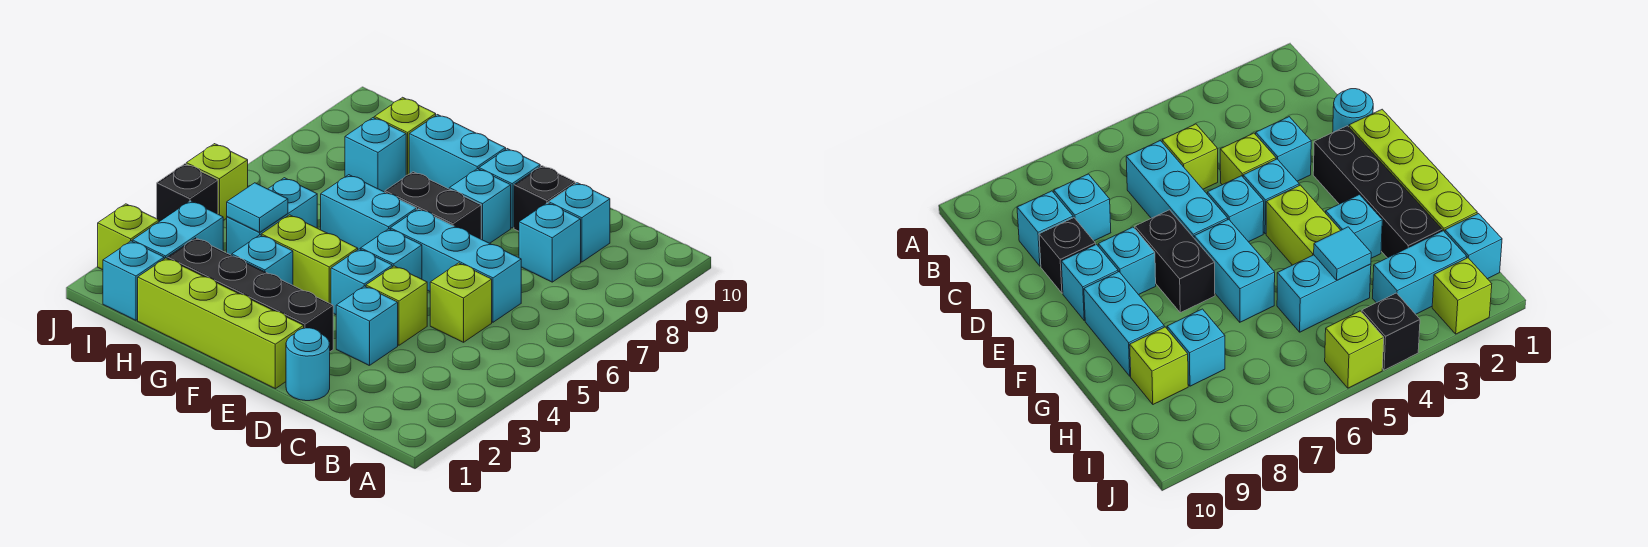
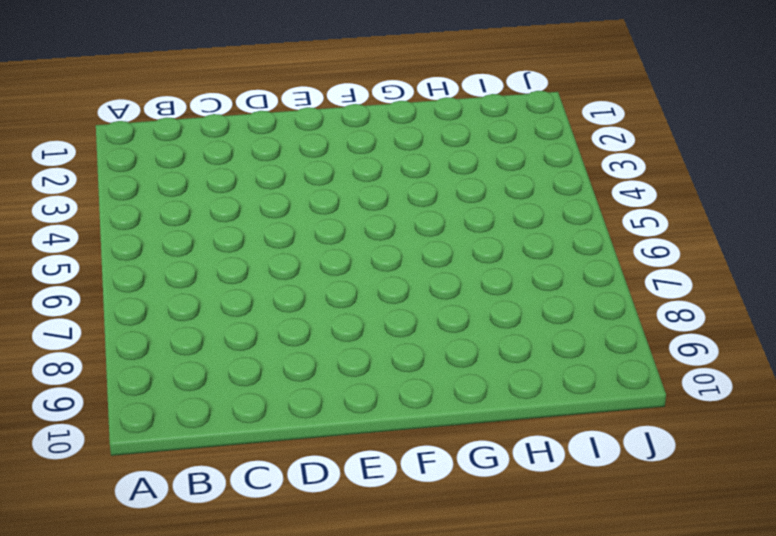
none -> lime 1x1 brick [430,263,492,342]
none -> cyan 1x3 brick [390,209,521,322]
none -> cyan 1x1 brick [519,203,581,282]

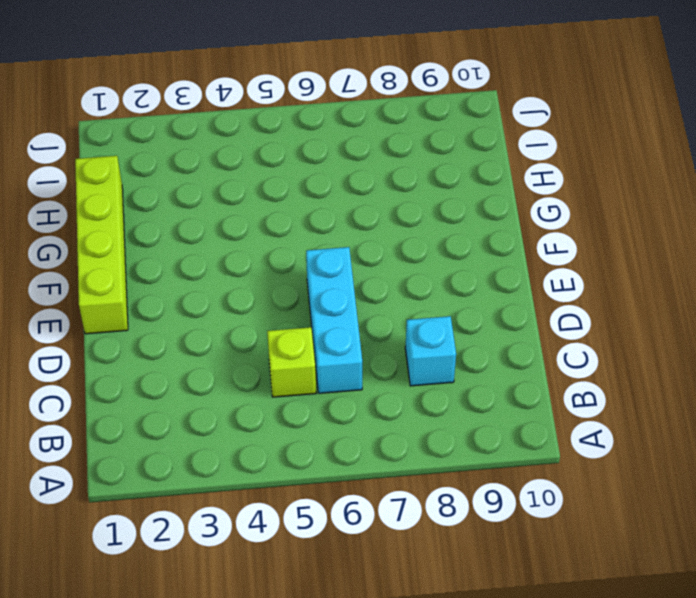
none -> cyan 1x1 brick [549,183,610,262]
none -> cyan 1x1 round brick [286,328,330,401]
none -> cyan 1x1 brick [336,286,398,366]

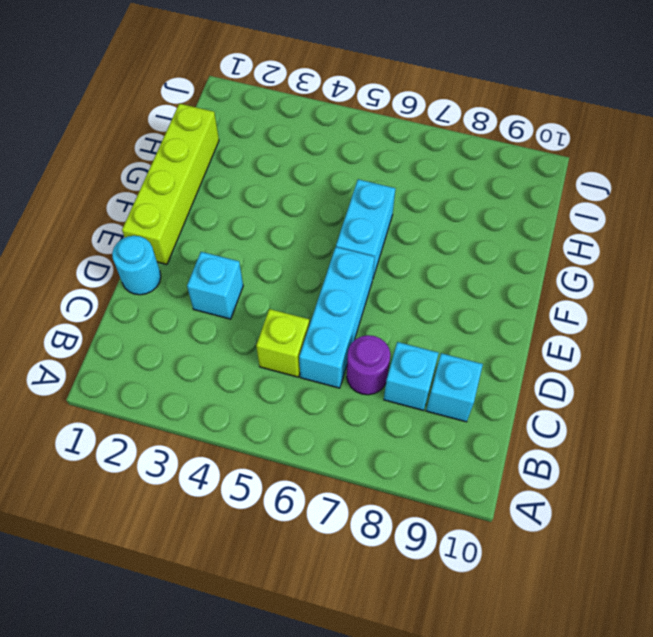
purple 1x1 round brick [347,335,390,395] -> none
none -> lime 1x1 brick [366,266,427,345]
none -> black 1x1 brick [514,166,575,231]
none -> black 1x4 brick [167,238,333,351]

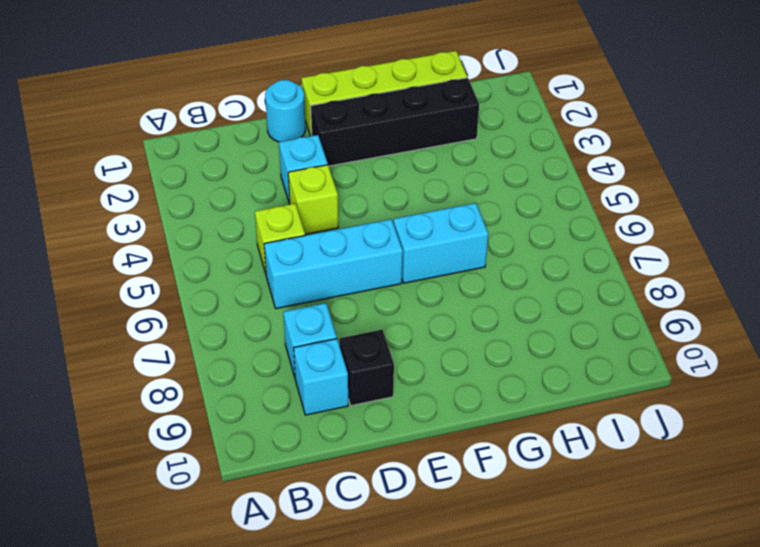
none -> cyan 1x1 brick [331,249,392,315]
none -> cyan 1x1 brick [361,229,422,279]
none -> black 1x2 brick [385,172,481,239]

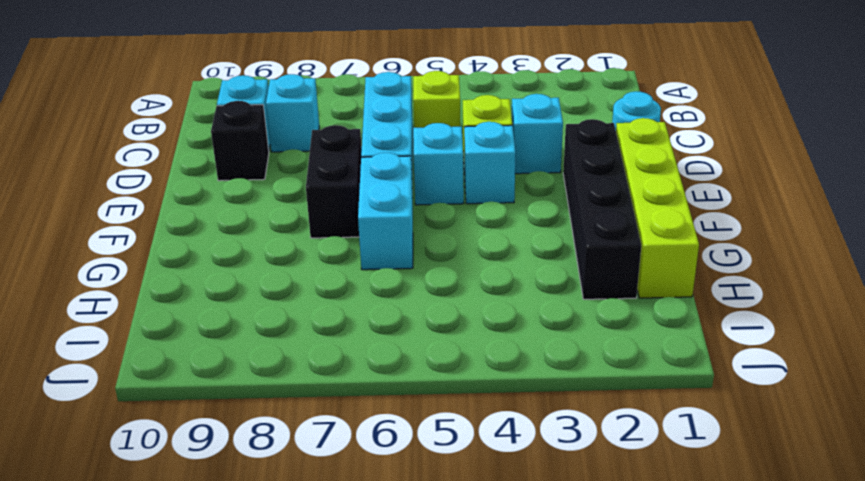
none -> cyan 1x1 brick [449,169,511,243]
none -> cyan 1x1 brick [479,149,540,228]
none -> lime 1x2 brick [261,215,358,304]

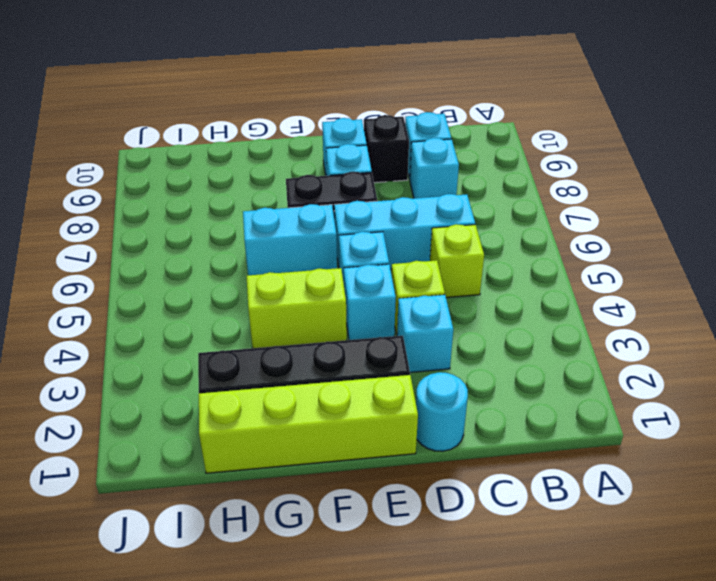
none -> cyan 1x2 brick [409,115,506,189]
none -> cyan 1x1 brick [232,235,293,285]
none -> cyan 1x2 brick [227,178,317,255]

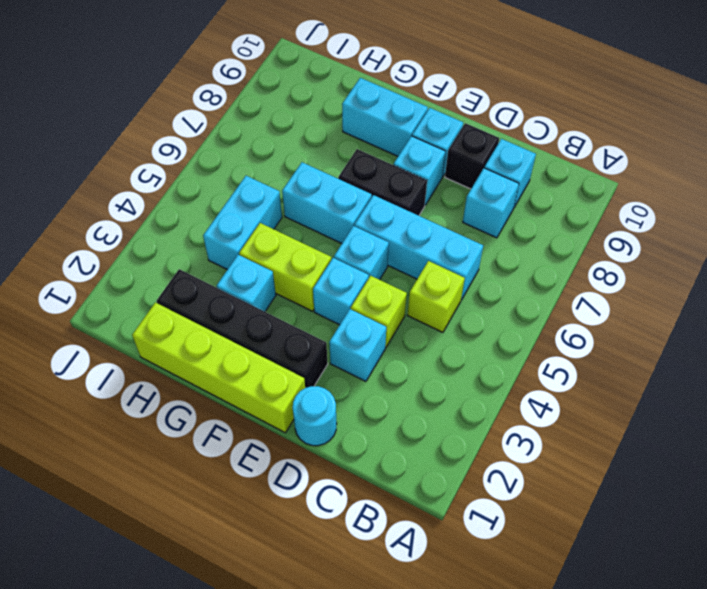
none -> cyan 1x1 brick [345,118,406,192]
none -> lime 1x1 brick [374,97,436,175]
none -> cyan 1x1 brick [103,241,164,320]

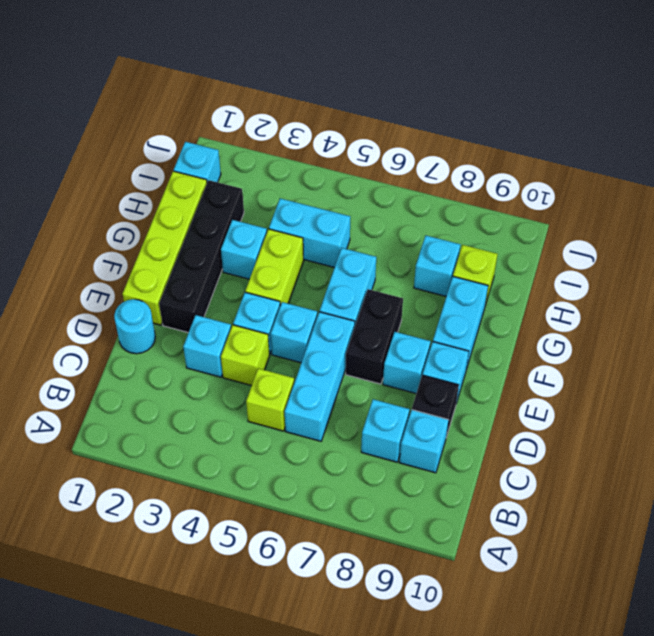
none -> cyan 1x2 brick [132,201,223,259]
none -> lime 1x1 brick [98,204,159,270]
none -> black 1x1 brick [157,164,218,222]

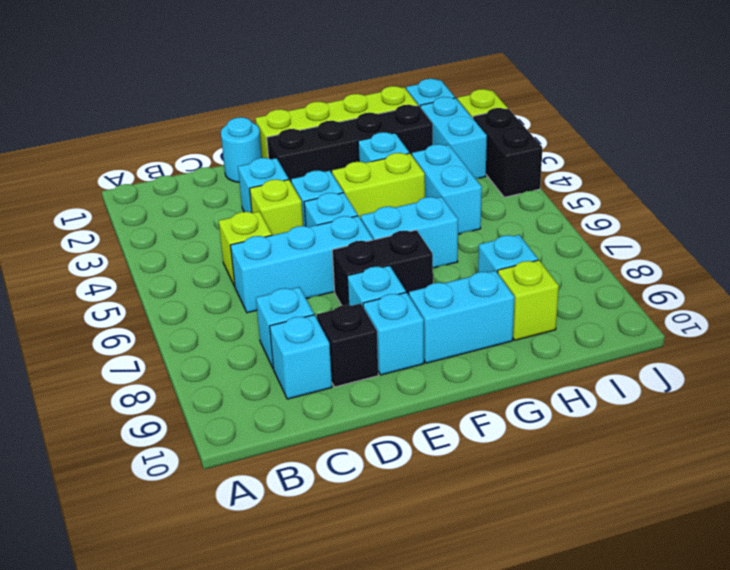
black 1x2 brick [473,108,543,197] -> black 1x1 brick [157,164,218,222]
none -> lime 1x1 brick [186,144,248,221]
none -> cyan 1x1 tile [227,183,288,232]

